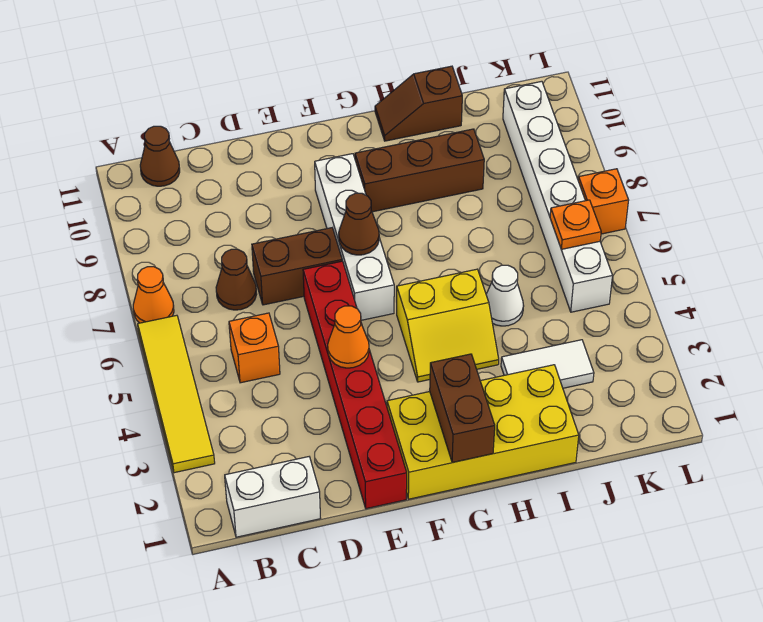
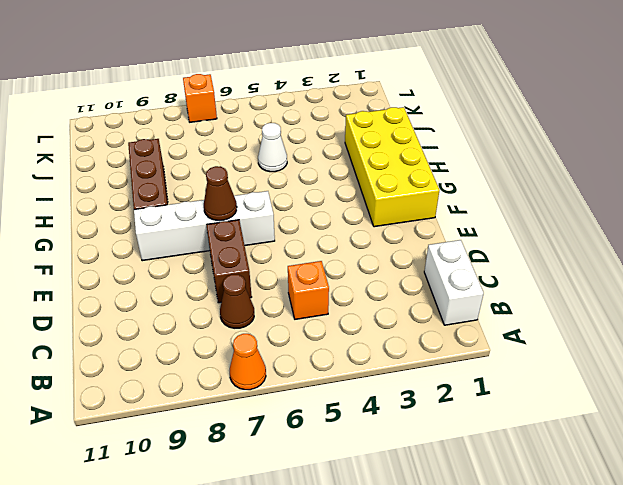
none -> yellow 1x4 tile [138,315,215,473]
none -> brown 1x1 cone [140,126,180,186]
none -> red 1x6 brick [303,261,407,509]

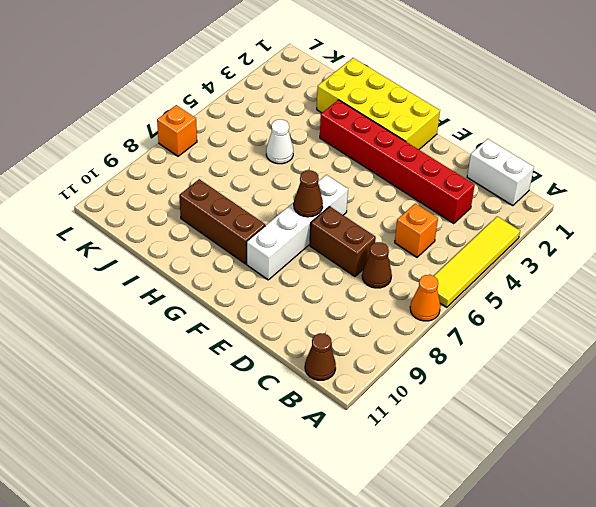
red 1x6 brick [320,100,475,224] -> red 1x6 brick turned to [303,261,407,509]
none -> yellow 2x2 slope [397,269,499,382]
none -> brown 1x2 slope [375,66,462,141]
none -> white 1x2 tile [501,340,594,388]

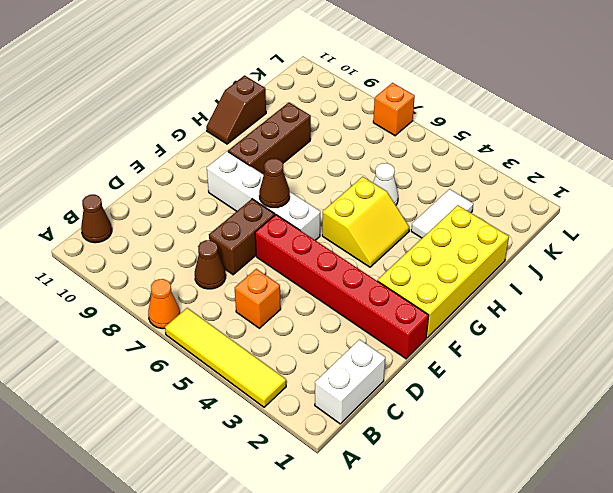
none -> white 1x6 brick [503,81,612,312]
none -> orange 1x1 cone [328,306,369,368]
none -> brown 1x2 brick [430,354,495,463]

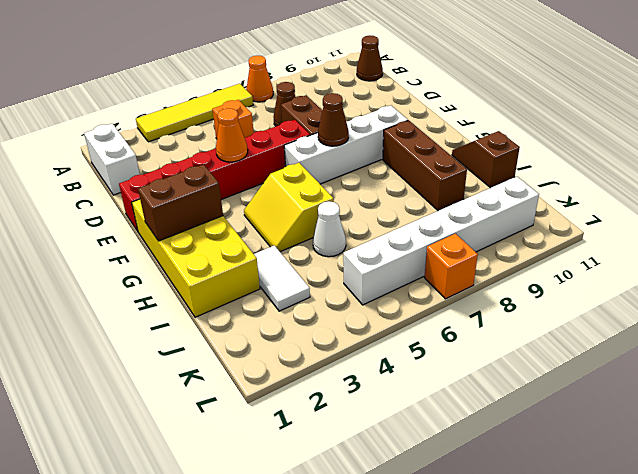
none -> orange 1x1 plate [550,200,601,249]

